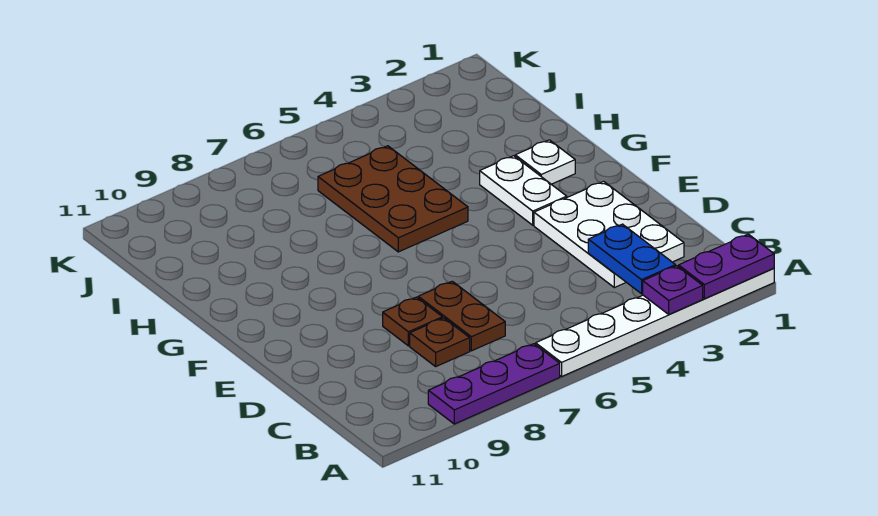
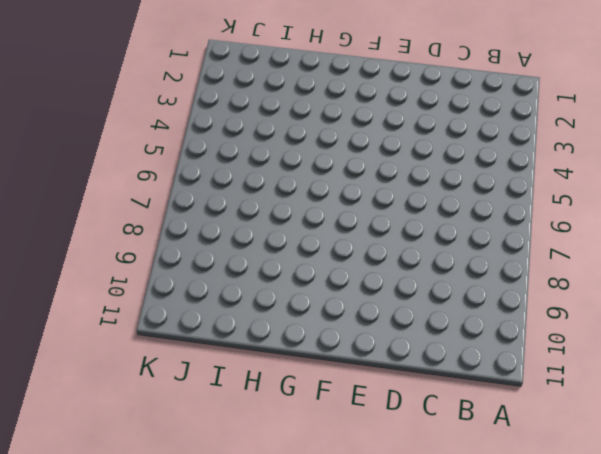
none -> white 1x6 plate [536,268,774,377]
none -> purple 1x3 plate [428,344,560,424]
none -> white 2x3 plate [534,181,684,288]

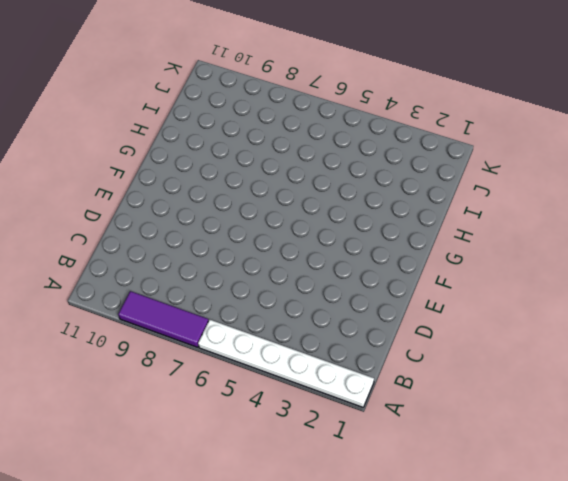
purple 1x3 tile [118,291,209,347] -> purple 1x3 plate [428,344,560,424]
none -> white 2x3 plate [534,181,684,288]
none -> brown 1x2 plate [418,281,505,351]
none -> brown 1x1 plate [410,318,470,366]

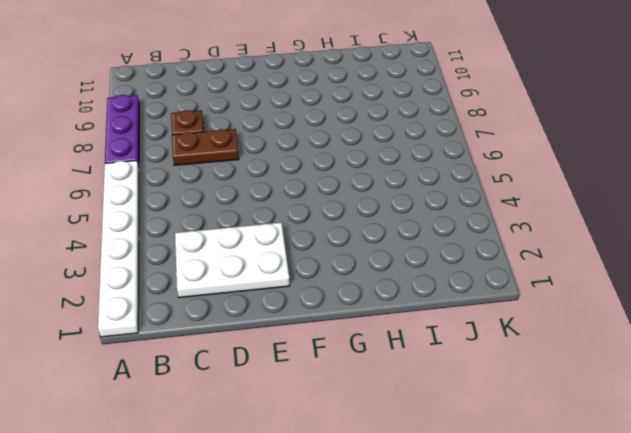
none -> brown 1x1 plate [383,297,442,346]
none -> white 1x2 plate [480,156,567,225]
none -> white 1x1 plate [515,140,575,184]

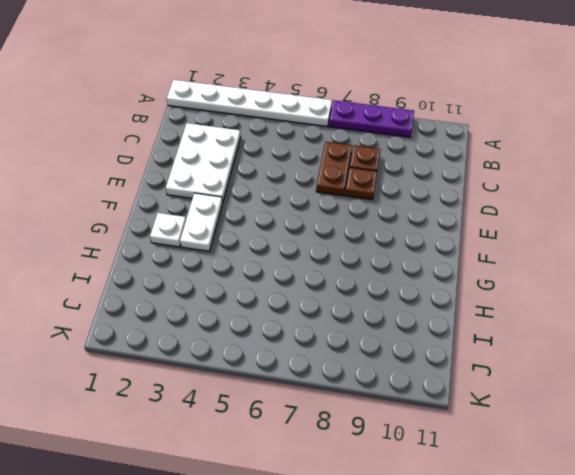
none -> brown 2x3 plate [318,146,468,252]
none -> purple 1x2 plate [679,234,774,299]
none -> purple 1x1 plate [643,266,703,314]

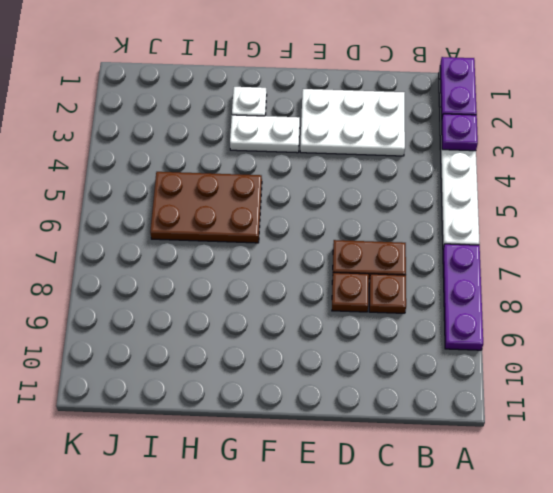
none -> blue 1x2 plate [588,224,676,294]

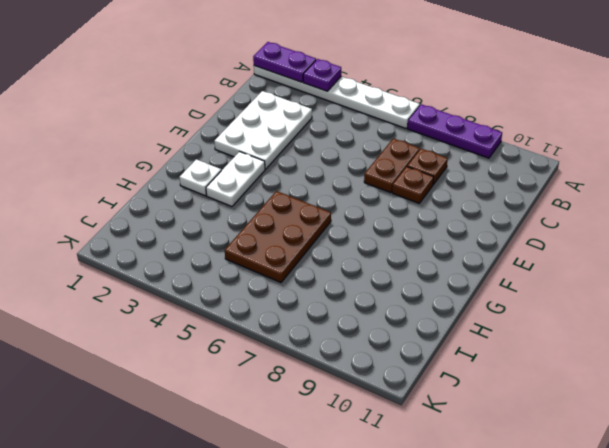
none -> blue 1x2 plate [588,224,676,294]

